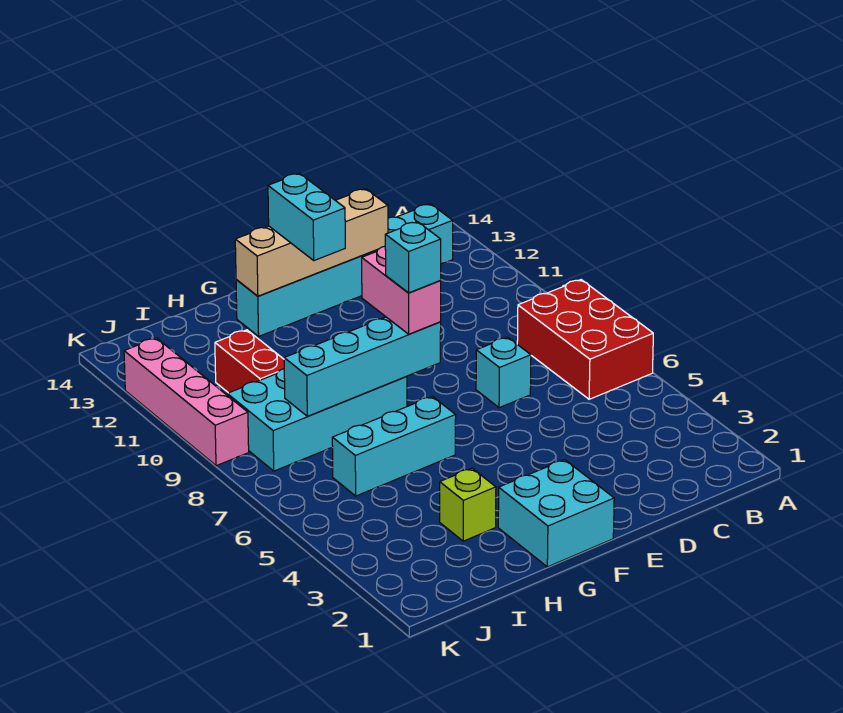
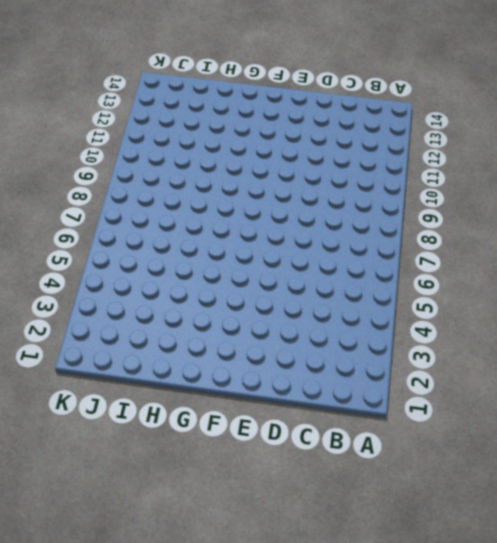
none -> red 2x3 brick [517,280,653,399]
none -> cyan 1x6 brick [236,204,453,336]
none -> cyan 1x1 brick [476,337,531,408]

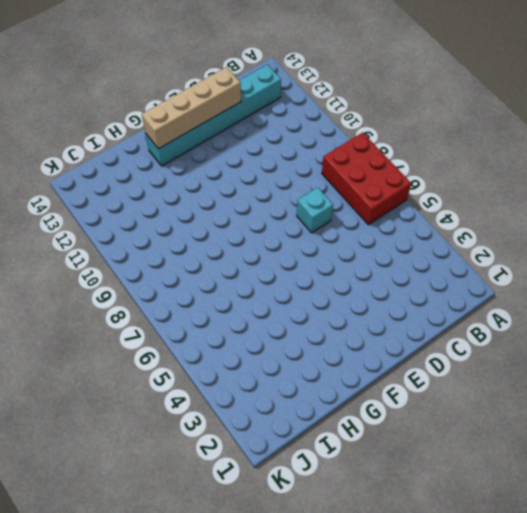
none -> cyan 2x2 brick [498,460,614,567]
none -> cyan 1x3 brick [332,396,456,496]
none -> cyan 2x4 brick [227,369,407,471]

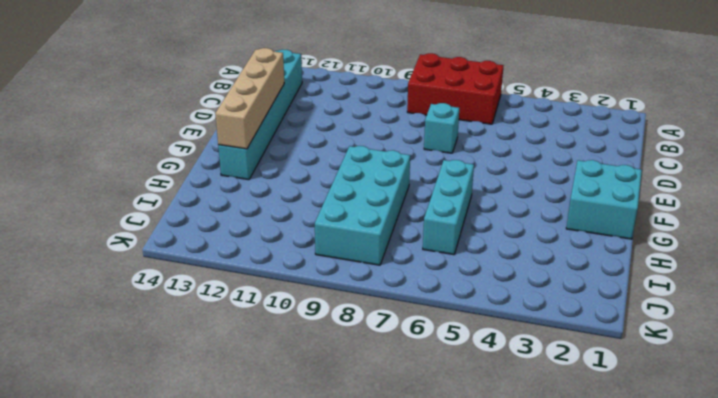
none -> lime 1x1 brick [440,468,496,541]
none -> red 1x2 brick [215,330,284,393]
none -> pink 1x4 brick [124,338,249,466]

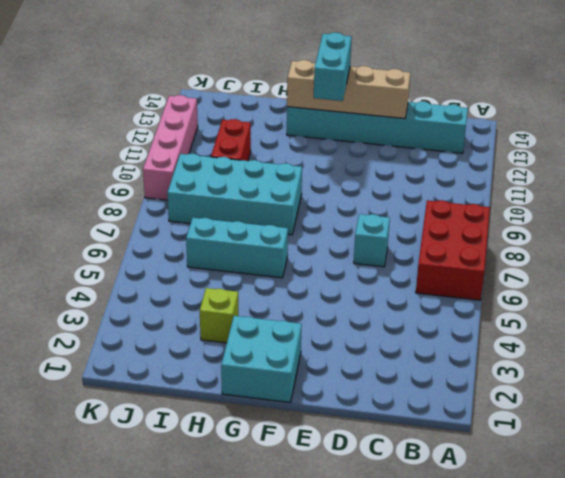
none -> cyan 1x4 brick [284,317,441,416]
none -> pink 1x2 brick [362,246,441,334]
none -> cyan 1x1 brick [385,222,441,293]

